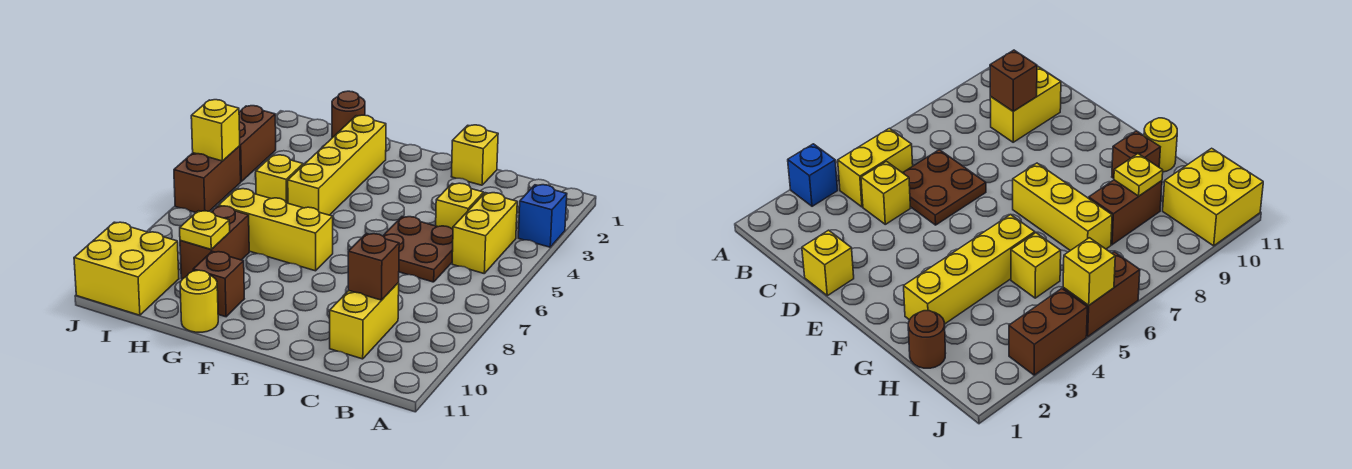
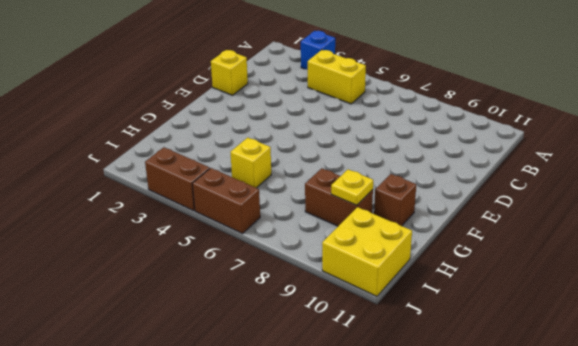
none -> yellow 1x1 brick [436,183,484,229]
none -> brown 2x2 plate [383,217,453,282]
none -> yellow 1x2 brick [330,283,399,359]

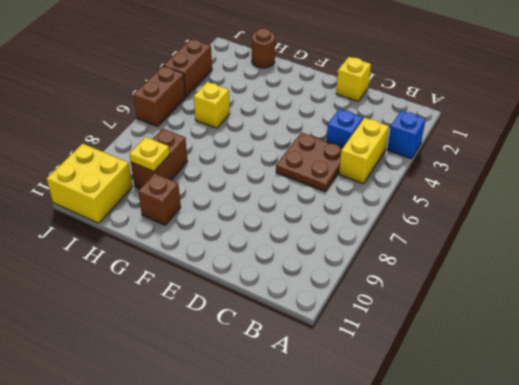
blue 1x1 brick [326,109,363,147] -> yellow 1x1 brick [436,183,484,229]
none -> yellow 1x2 brick [330,283,399,359]
none -> yellow 1x3 brick [219,189,333,271]
none -> yellow 1x4 brick [288,115,386,215]

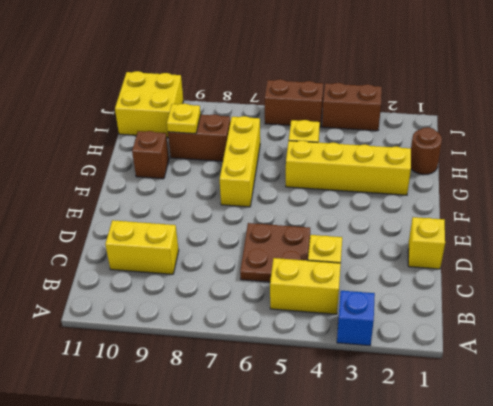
none -> yellow 1x1 round brick [180,270,218,332]
none -> brown 1x1 brick [348,234,399,300]
none -> yellow 1x1 brick [191,100,240,161]

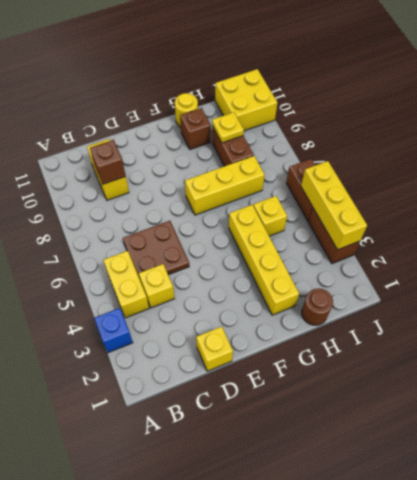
yellow 1x3 brick [301,161,367,250] -> yellow 1x1 brick [191,100,240,161]

